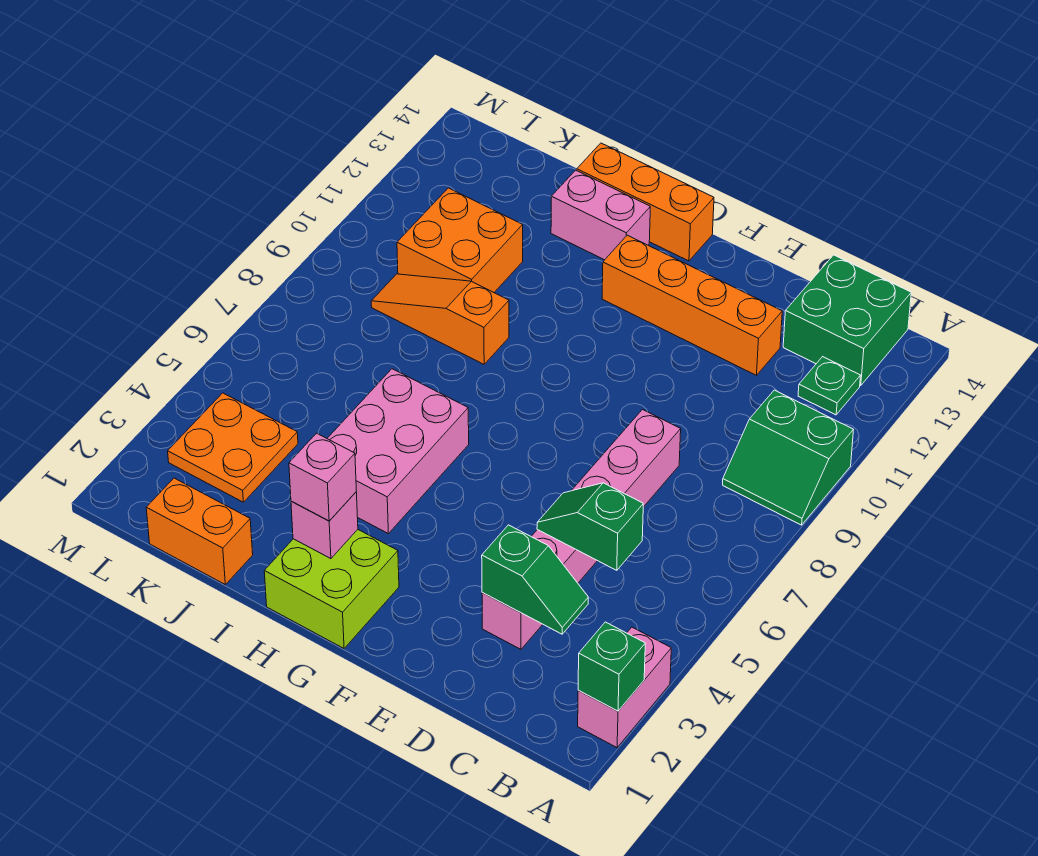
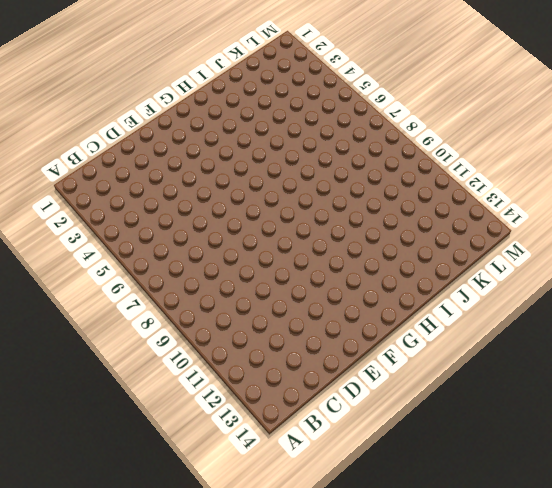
none -> pink 1x2 brick [578,627,671,748]
none -> green 2x2 slope [723,390,853,525]
none -> green 1x1 plate [798,357,861,415]

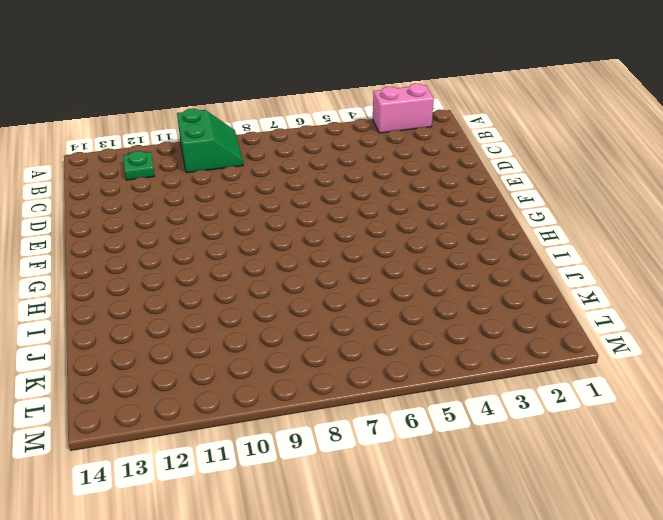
none -> green 2x2 brick [783,255,911,386]
none -> pink 1x6 brick [482,410,681,649]
none -> orange 1x4 brick [602,235,782,375]

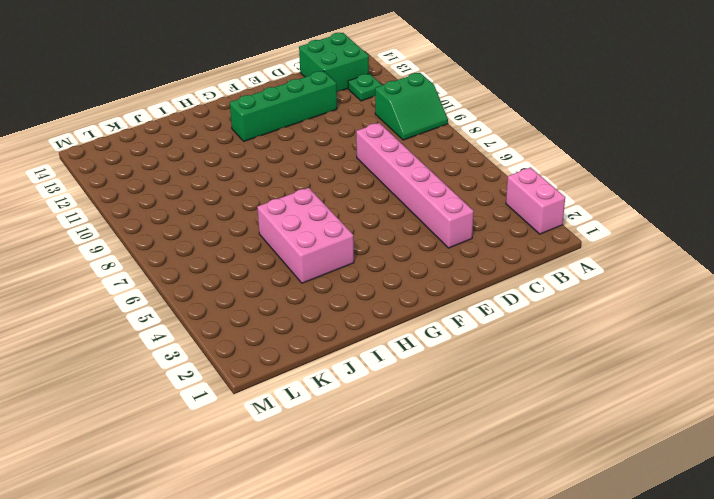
green 1x4 brick [230,71,337,141] -> orange 1x4 brick [602,235,782,375]
none -> lime 2x2 brick [264,530,399,648]
none -> orange 1x3 brick [577,143,714,261]
none -> pink 1x2 brick [551,170,650,260]

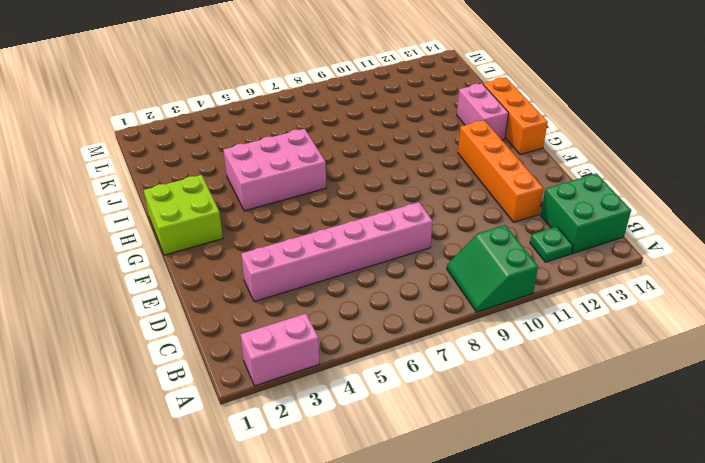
none -> orange 1x3 slope [371,274,509,364]
none -> orange 1x2 brick [146,478,253,584]
none -> orange 2x2 brick [397,188,523,292]

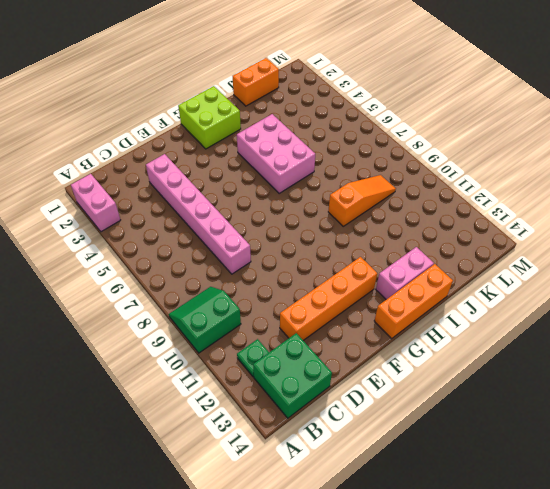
none -> orange 2x2 brick [397,188,523,292]
none -> orange 2x2 plate [168,393,298,502]
none -> green 1x1 brick [578,622,645,711]

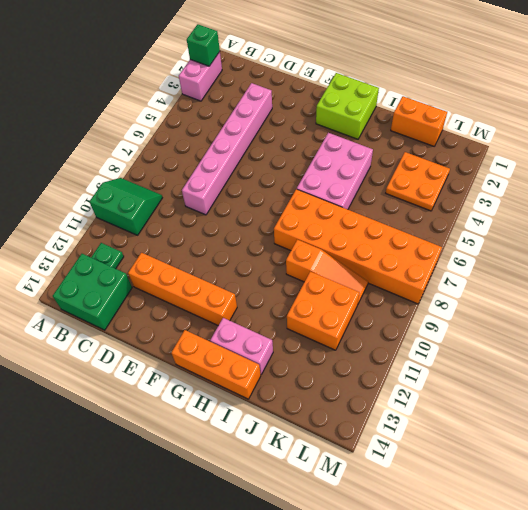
orange 2x6 brick [274,189,442,304] -> none
none -> green 1x2 slope [482,525,588,634]
none -> green 1x2 slope [537,483,643,570]
none -> pink 1x1 brick [291,492,358,559]

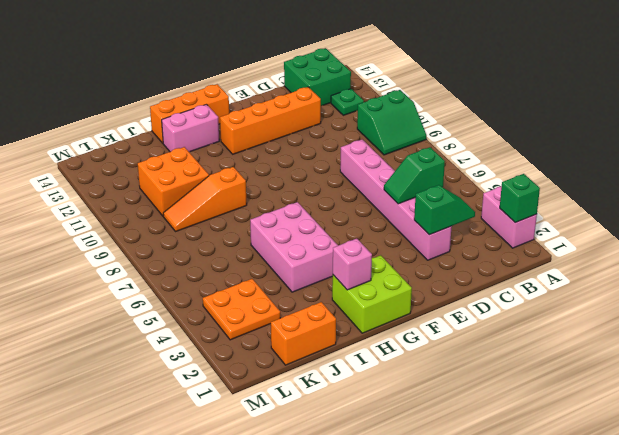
none -> pink 1x1 brick [289,433,356,521]

